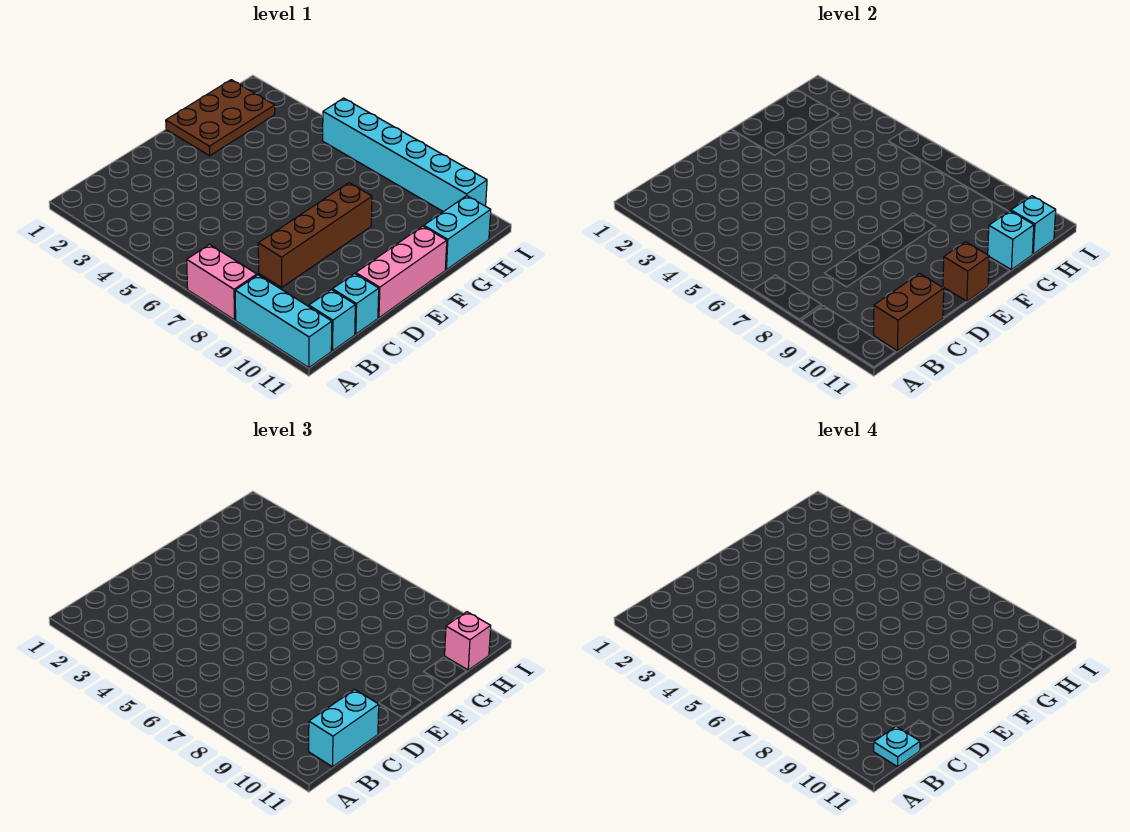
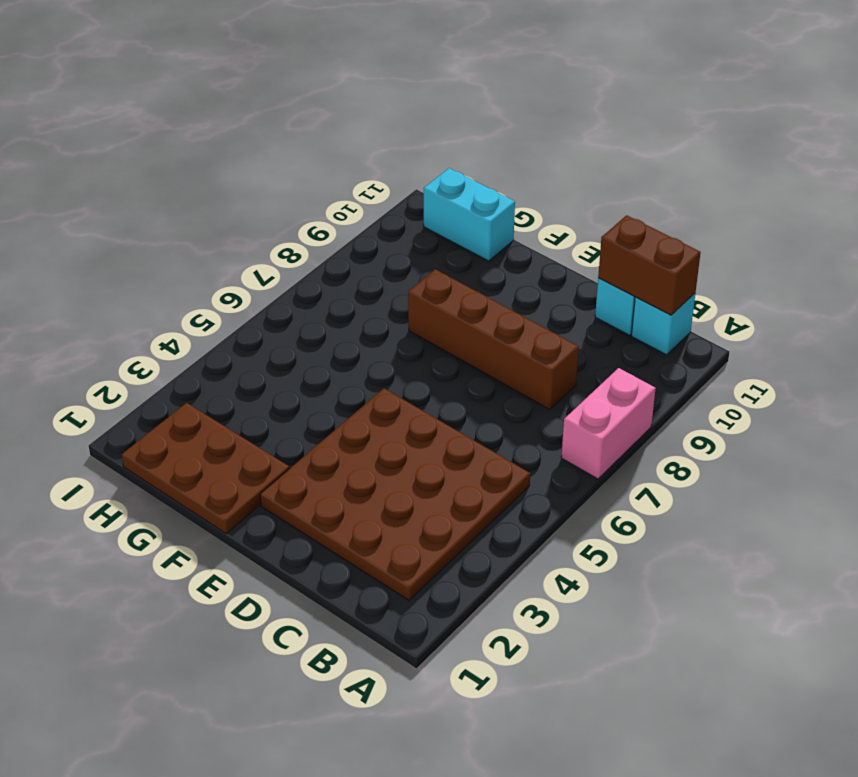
brown 4x4 plate [260,389,530,600] -> none
none -> cyan 1x3 brick [235,275,332,368]
none -> pink 1x3 brick [356,226,447,318]
none -> cyan 1x6 brick [323,98,487,212]

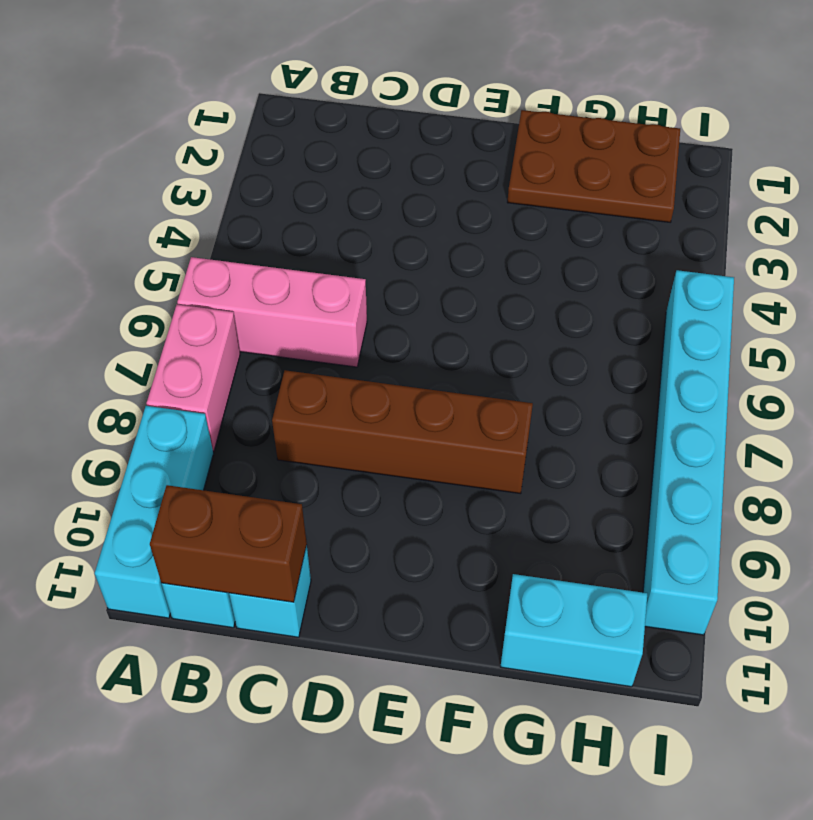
pink 1x3 brick [177,257,367,367] -> pink 1x3 brick moved to [356,226,447,318]
none -> brown 1x1 brick [943,242,989,301]
none -> cyan 1x1 brick [988,211,1034,270]
none -> cyan 1x1 brick [1011,196,1056,254]

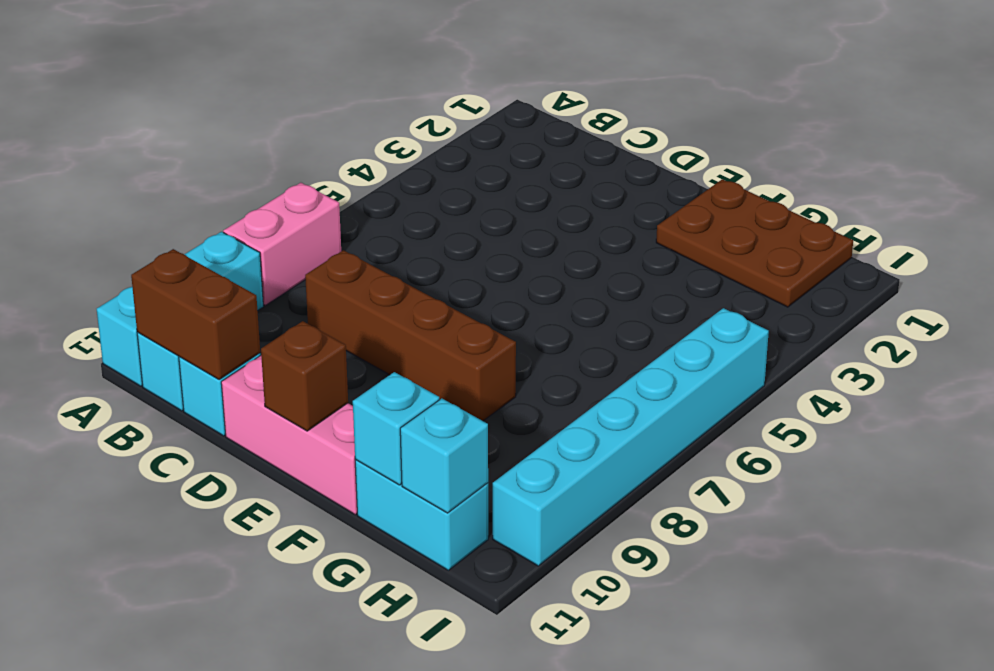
none -> cyan 1x2 brick [309,689,379,767]
none -> pink 1x1 brick [445,612,491,670]
none -> cyan 1x1 plate [874,726,920,767]

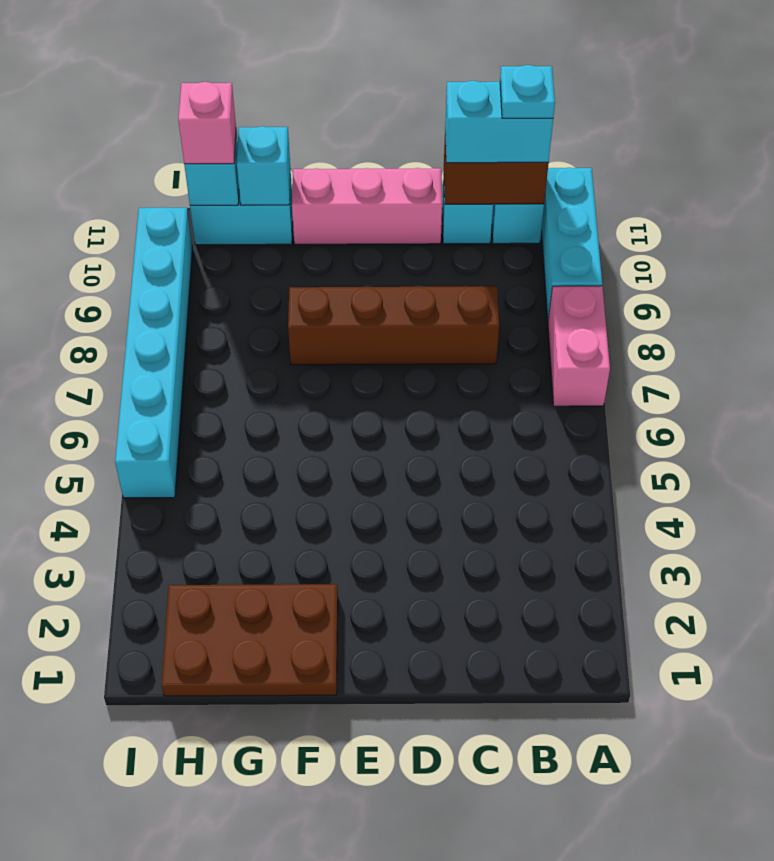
none -> brown 1x1 brick [943,242,989,301]

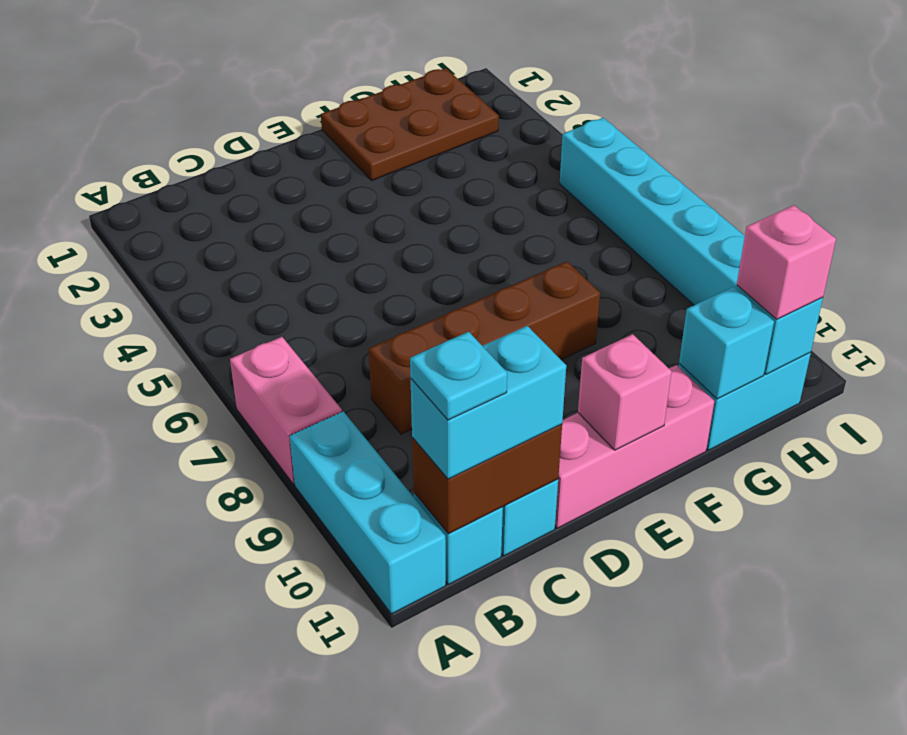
pink 1x1 brick [578,334,672,450] -> brown 1x1 brick [943,242,989,301]

